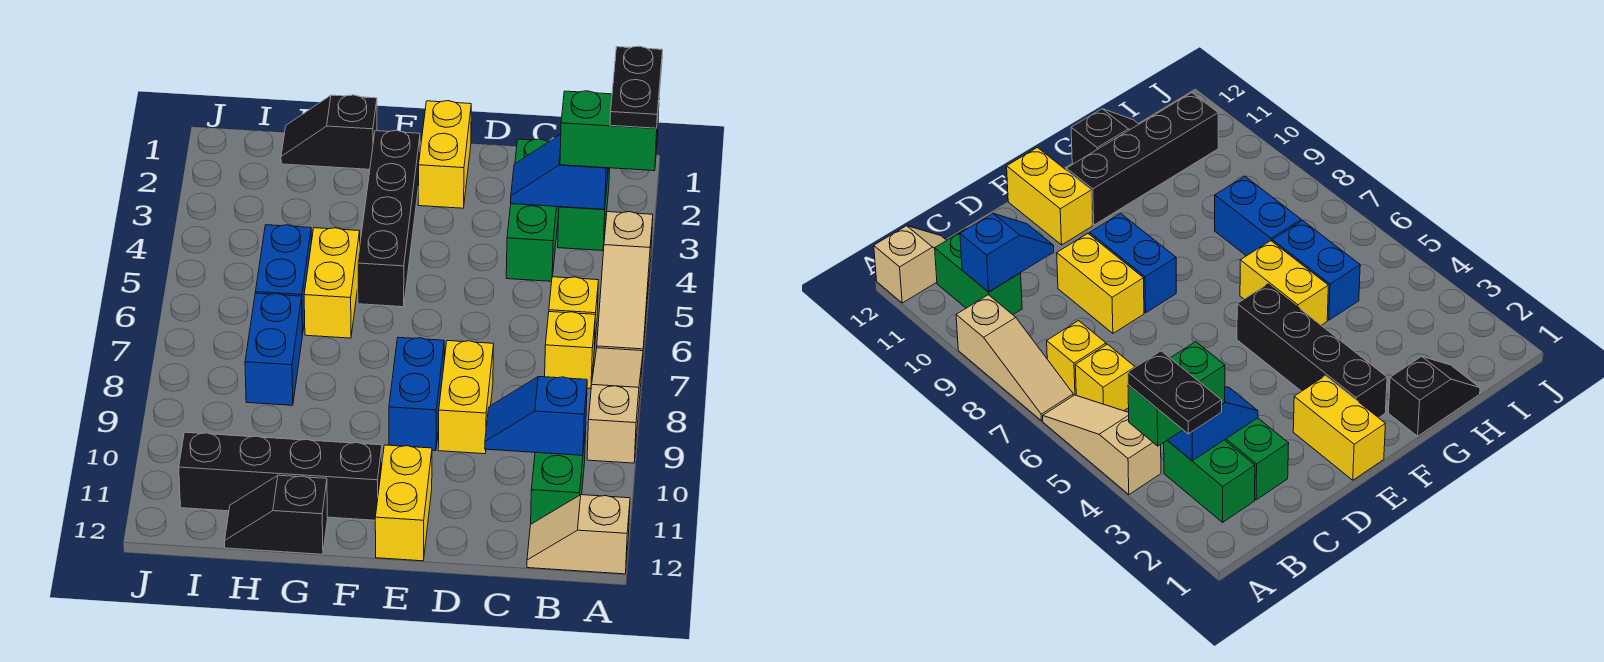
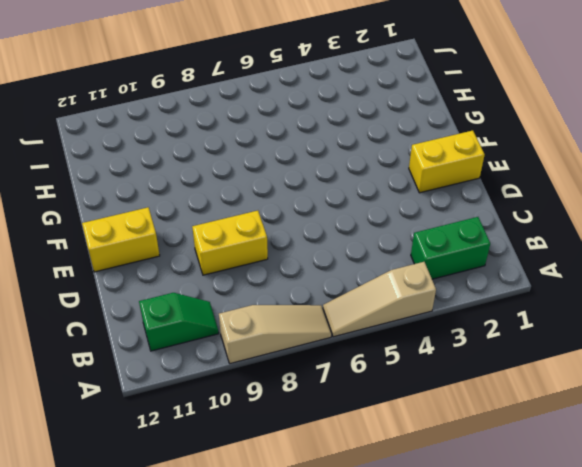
green 1x2 slope [139,293,219,351] -> green 1x2 brick [531,427,586,524]
none -> tan 1x2 slope [527,495,630,574]
none -> yellow 1x1 brick [549,277,598,349]
none -> yellow 1x1 brick [545,312,595,389]

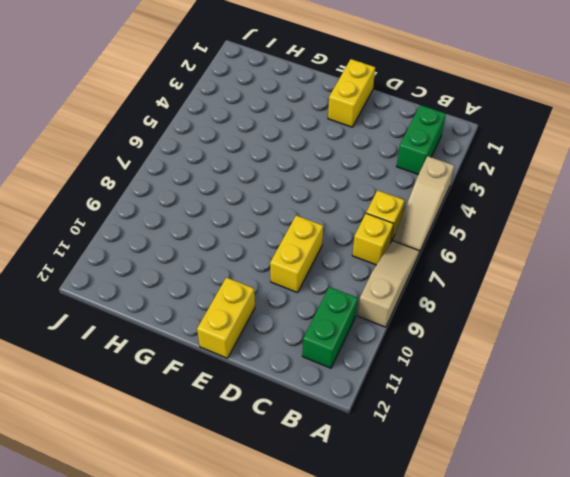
none -> tan 1x2 slope [527,495,630,574]
none -> green 1x3 brick [506,139,559,281]
none -> blue 1x2 brick [389,337,444,451]

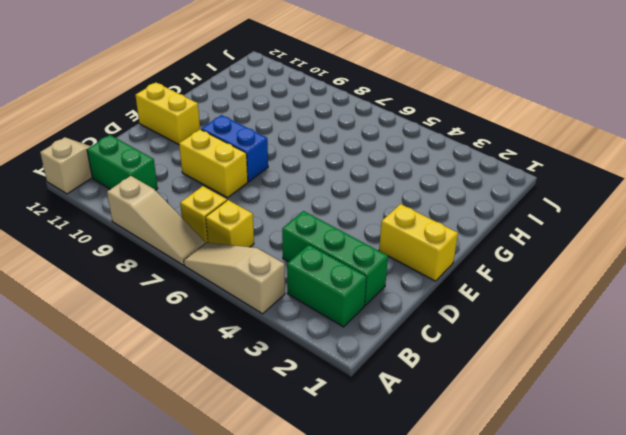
none -> black 1x4 brick [358,130,420,307]
none -> black 1x4 brick [179,432,382,520]
none -> black 1x2 slope [281,95,377,169]

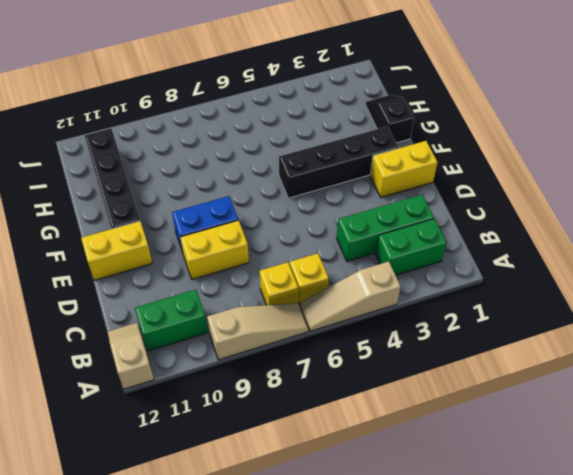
none -> yellow 1x2 brick [304,228,360,338]
none -> black 1x2 slope [225,475,328,554]
none -> blue 1x2 brick [255,225,312,335]

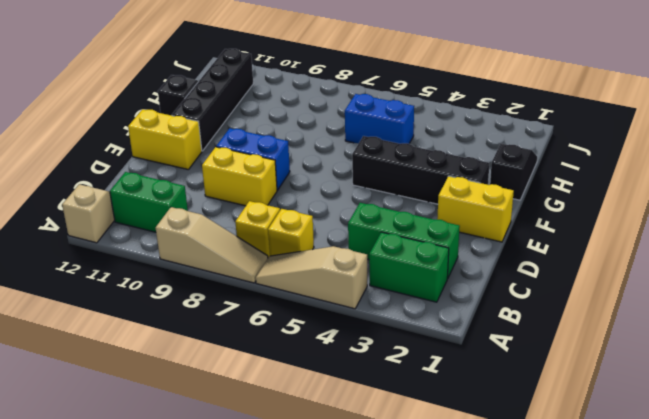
none -> yellow 1x2 brick [304,228,360,338]
none -> blue 1x2 brick [245,293,302,405]
none -> blue 1x2 slope [511,134,608,209]

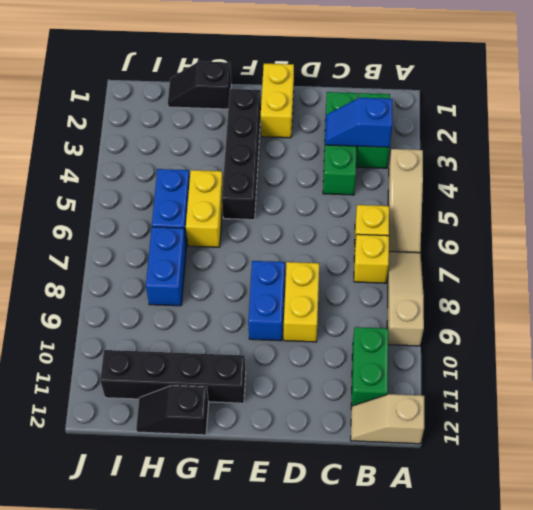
none -> yellow 1x2 brick [375,445,432,561]
none -> blue 1x2 slope [485,376,587,455]
none -> green 1x2 brick [560,91,659,171]

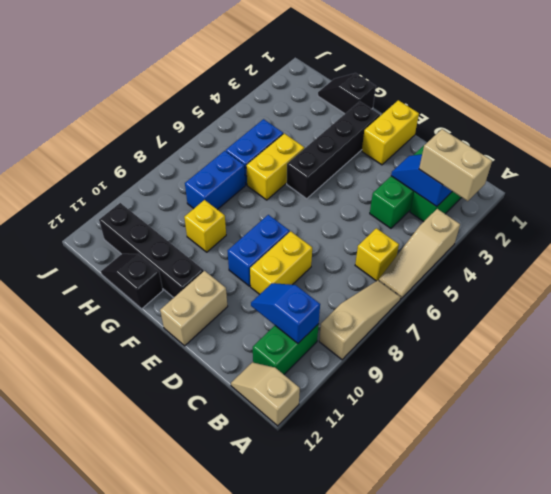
tan 1x2 brick [419,129,492,201] -> green 1x2 brick [560,91,659,171]
tan 1x2 brick [160,271,228,346] -> yellow 1x2 brick [375,445,432,561]
yellow 1x1 brick [184,200,226,252] -> yellow 1x1 brick moved to [545,312,595,389]
none -> black 1x2 plate [610,46,663,128]

